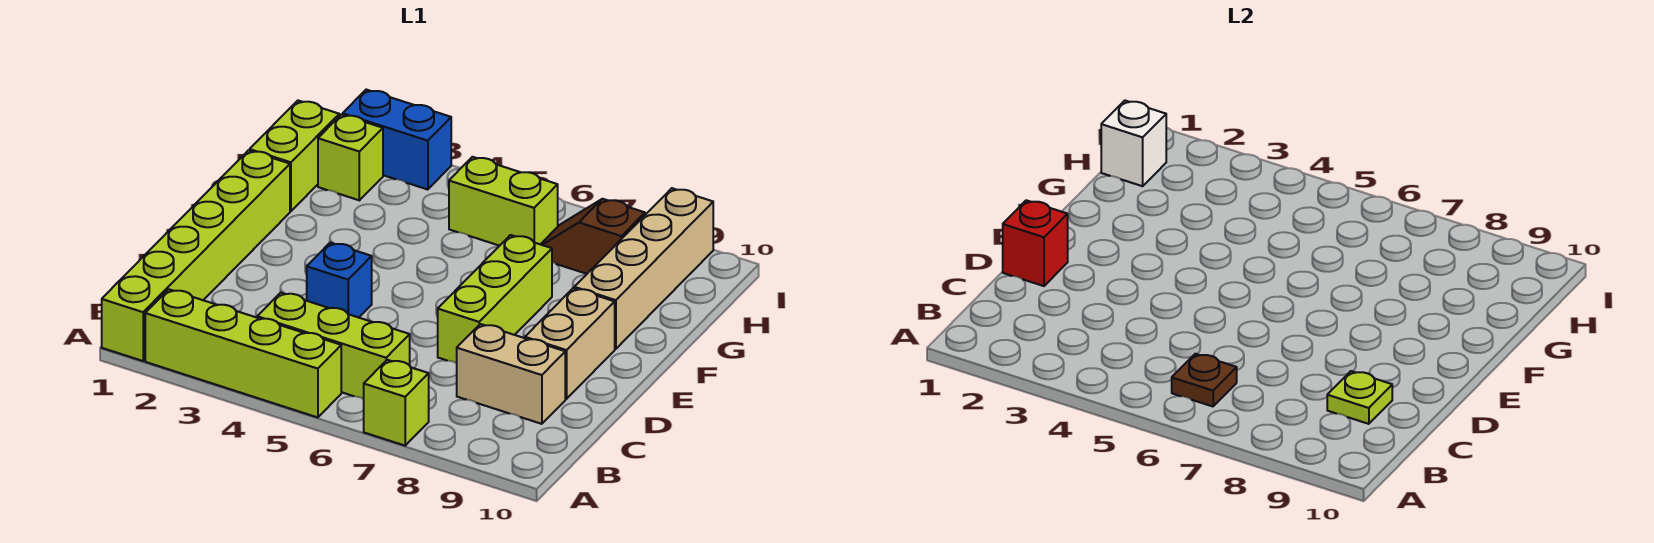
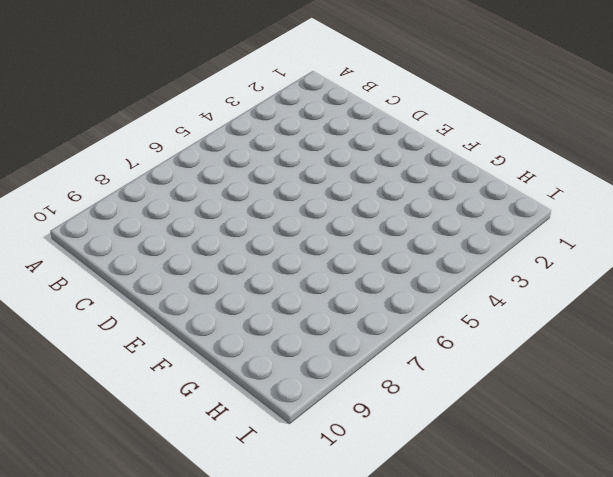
none -> lime 1x6 brick [102,150,290,361]
none -> lime 1x4 brick [145,289,341,417]
none -> lime 1x1 brick [364,360,429,446]

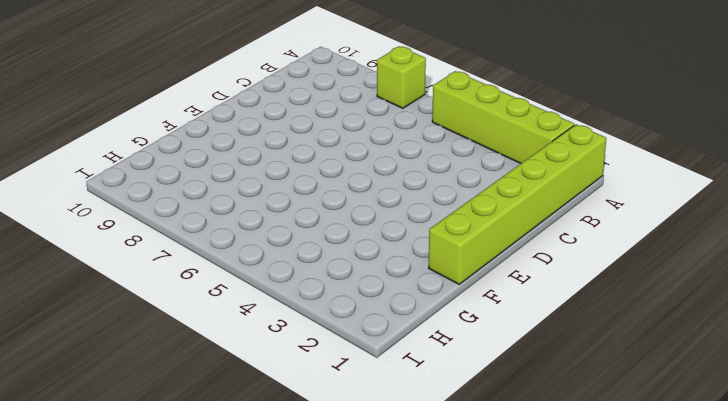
none -> lime 1x3 brick [257,293,410,399]
none -> tan 1x2 brick [457,324,565,424]
none -> blue 1x1 brick [307,243,372,318]

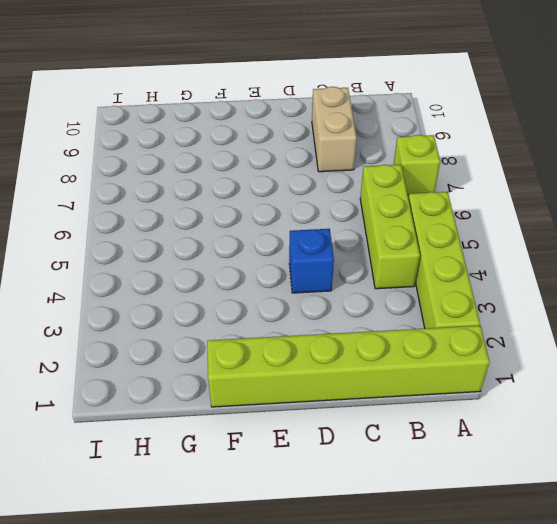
none -> lime 1x3 brick [438,235,552,363]
none -> tan 1x2 brick [525,288,615,399]
none -> tan 1x4 brick [574,188,713,349]

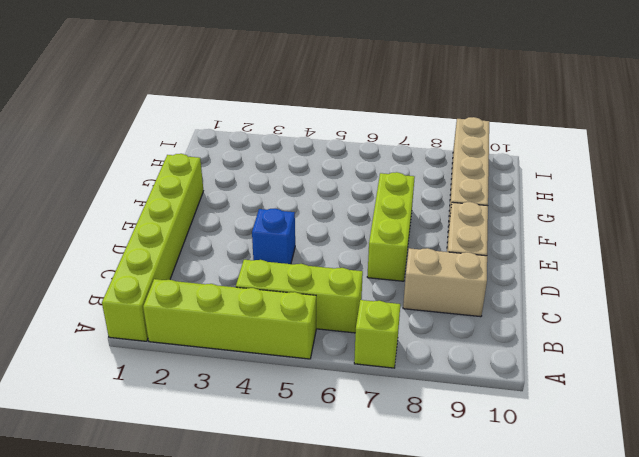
none -> lime 1x2 brick [250,101,339,211]
none -> lime 1x1 brick [318,115,383,200]
none -> lime 1x2 brick [449,157,558,246]

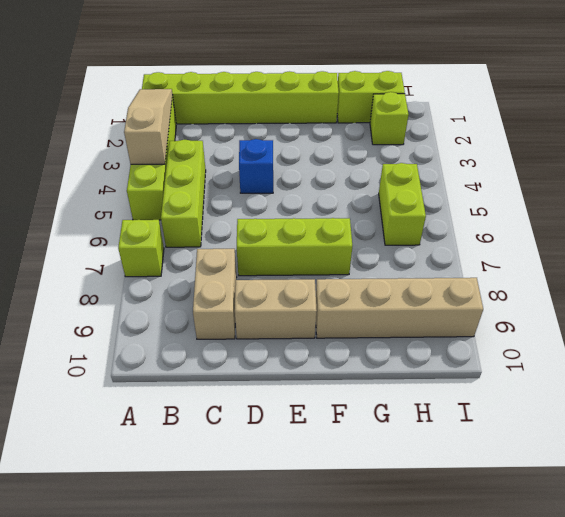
tan 1x3 slope [124,89,172,164] -> none
none -> brown 1x2 slope [541,199,645,274]
none -> blue 1x2 brick [343,90,451,190]
none -> brown 1x1 plate [1172,354,1237,406]

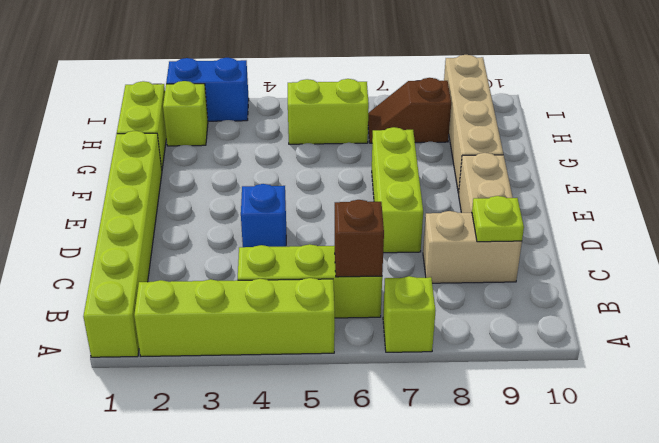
brown 1x1 brick [334,200,384,277] -> brown 1x1 plate [1172,354,1237,406]
none -> red 1x1 brick [1003,200,1068,286]
none -> white 1x1 brick [1101,101,1166,186]

